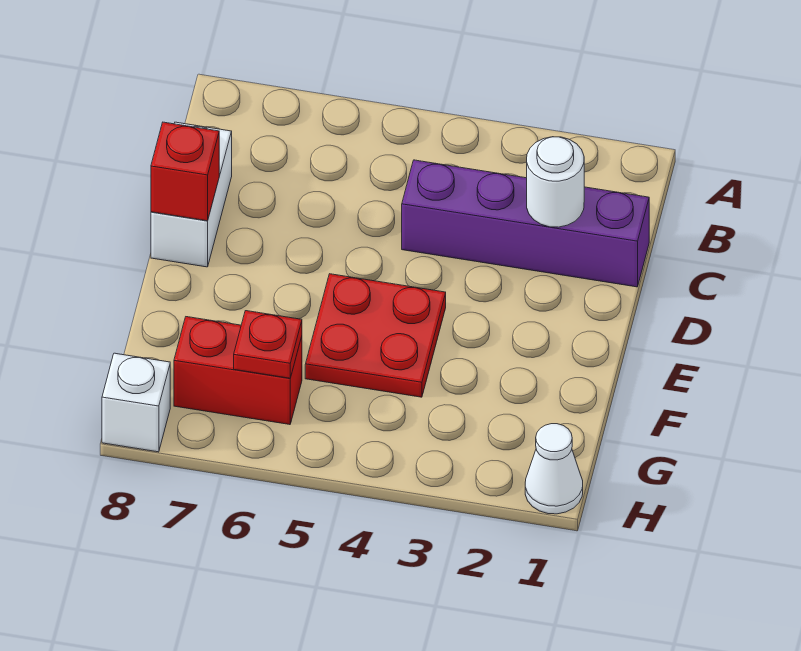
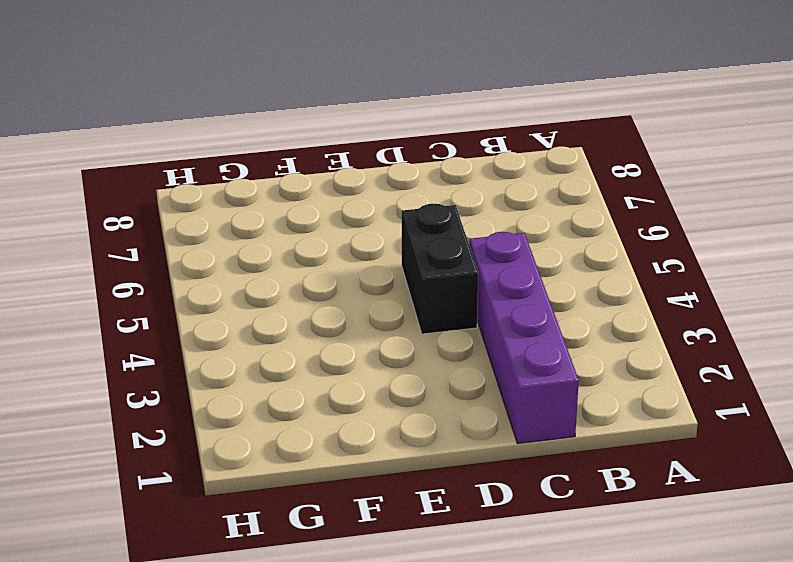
black 1x2 brick [402,204,478,334] -> none
none -> white 1x2 brick [151,122,232,267]
none -> red 2x2 plate [305,274,446,397]

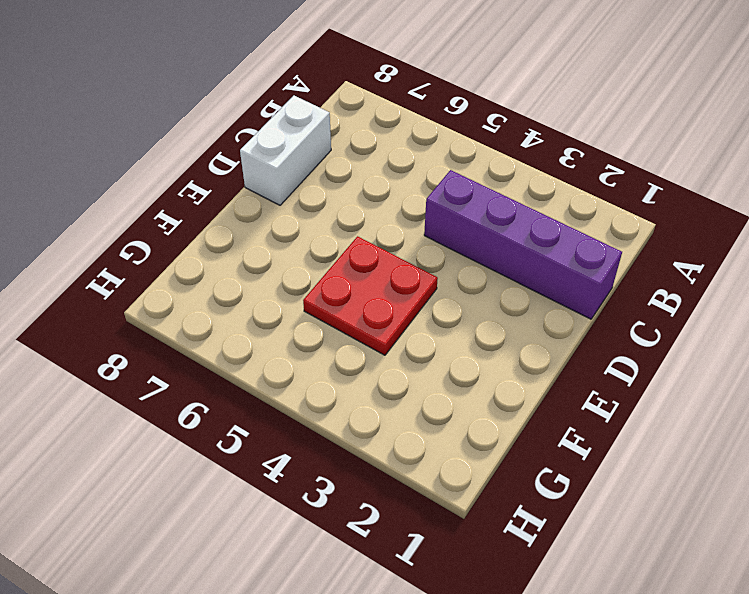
none -> red 1x2 brick [174,317,302,425]
none -> white 1x1 cone [525,424,583,514]

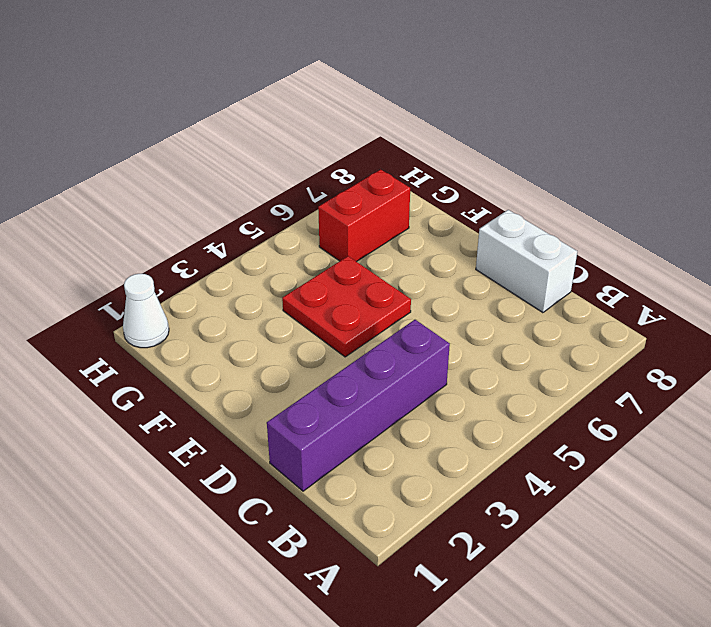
none -> white 1x1 brick [102,353,170,452]
none -> white 1x1 round brick [527,137,584,227]

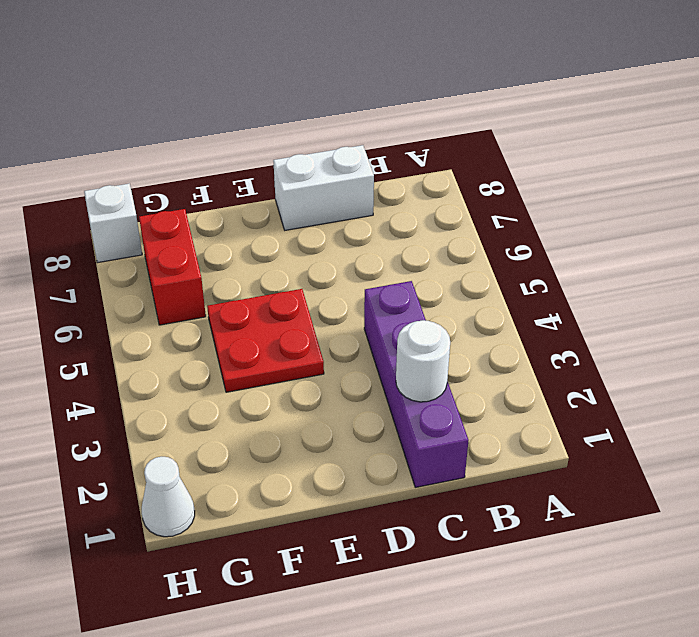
none -> red 1x1 brick [151,122,219,221]
none -> red 1x1 plate [234,311,302,378]

